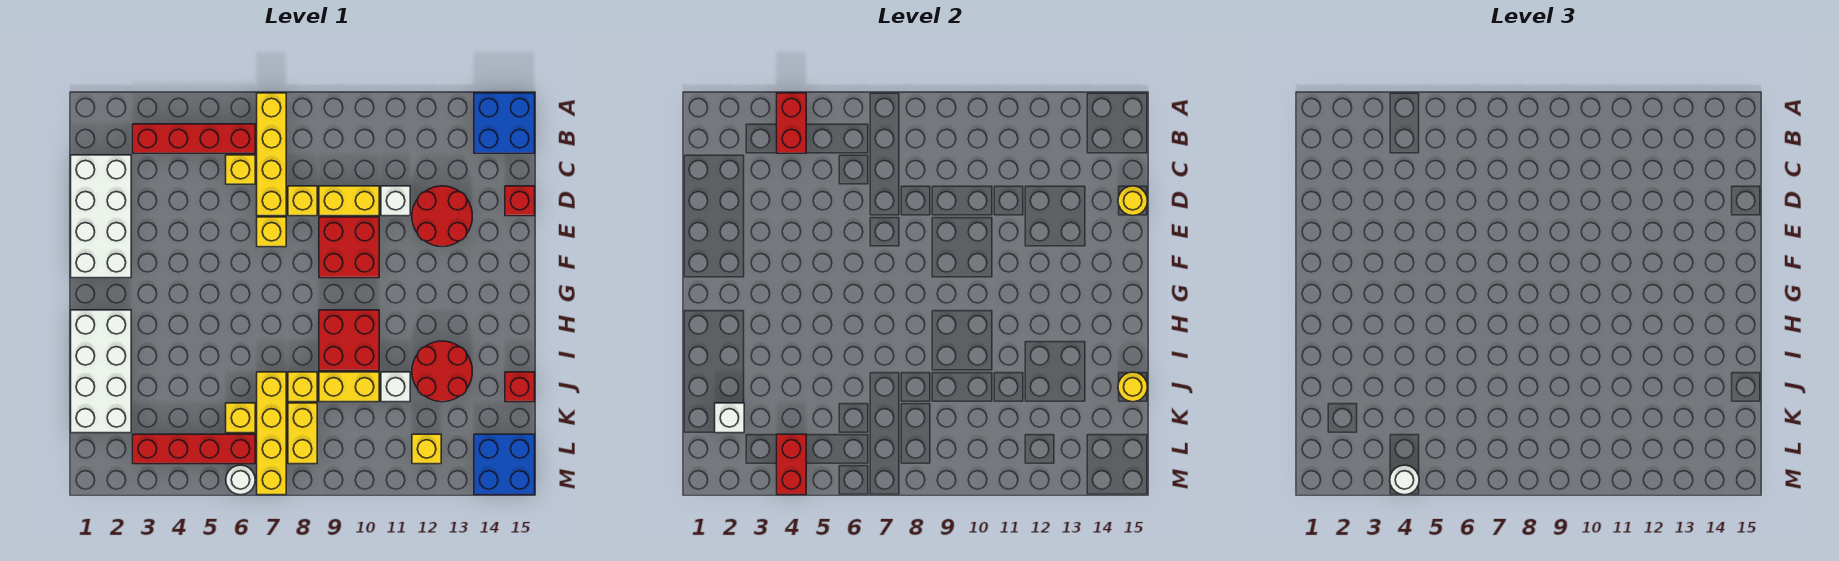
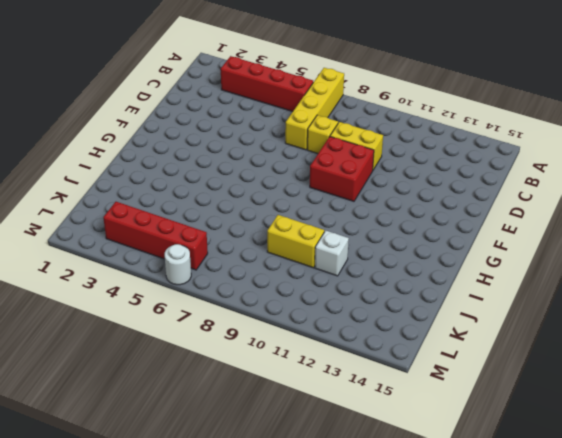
none -> blue 2x2 brick [474,93,535,153]
none -> white 2x4 brick [71,155,131,278]
none -> yellow 1x1 brick [226,155,255,184]
none -> white 1x1 brick [381,186,410,216]

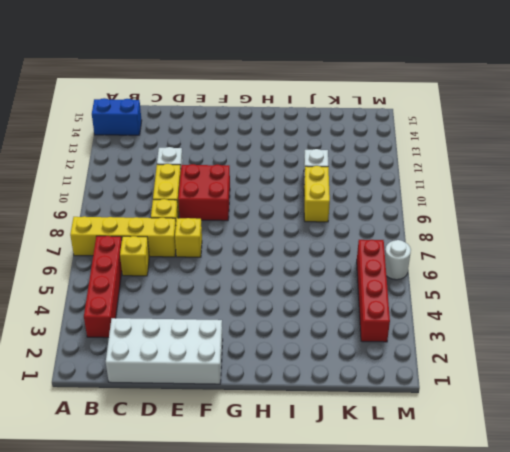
blue 1x2 brick [92,98,142,135] -> blue 2x2 brick [474,93,535,153]
none -> red 2x2 round brick [412,186,472,247]
none -> red 1x1 brick [505,186,535,216]
none -> white 2x4 brick [71,310,131,433]
none -> red 2x2 brick [319,310,379,371]

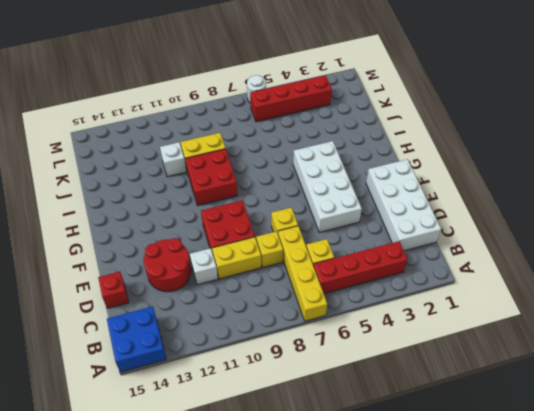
white 2x4 brick [293,141,362,232] -> white 2x4 brick moved to [71,310,131,433]
none -> red 2x2 round brick [412,341,472,402]
none -> yellow 1x4 brick [257,372,286,495]
none -> yellow 1x1 brick [288,372,317,402]
none -> red 1x1 brick [505,372,535,402]

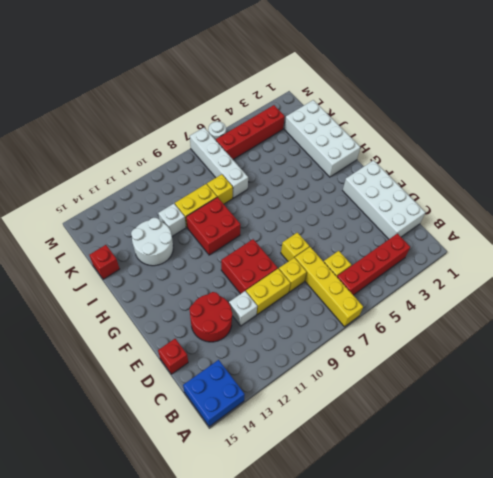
white 2x2 round brick [131,218,173,266] -> red 2x2 round brick [412,341,472,402]
white 1x4 brick [190,128,248,198] -> yellow 1x4 brick [257,372,286,495]
none -> yellow 1x1 brick [226,403,255,433]
none -> yellow 1x2 brick [288,403,317,464]
none -> yellow 1x1 brick [412,434,441,464]
none -> blue 2x2 brick [474,434,535,495]

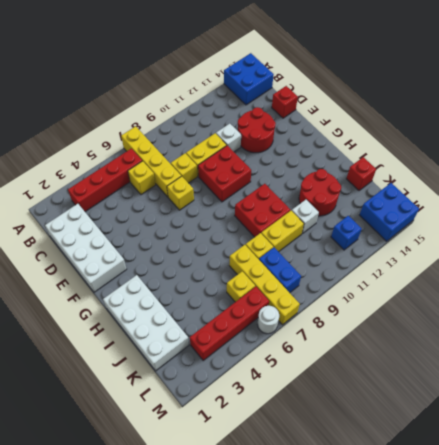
blue 1x2 brick [259,248,301,293] -> yellow 1x2 brick [288,403,317,464]
blue 1x1 brick [331,216,362,250] -> yellow 1x1 brick [412,434,441,464]
none -> red 1x2 brick [777,93,806,153]
none -> yellow 1x1 round brick [1118,186,1148,215]
none -> yellow 1x1 round brick [1118,372,1147,402]
none -> white 1x1 brick [715,403,744,433]

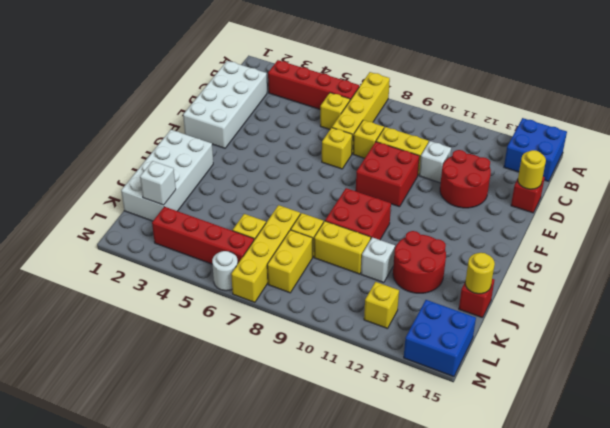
none -> red 1x2 brick [777,93,806,153]
none -> red 1x2 brick [777,434,806,495]
none -> white 1x1 round brick [1390,465,1419,495]

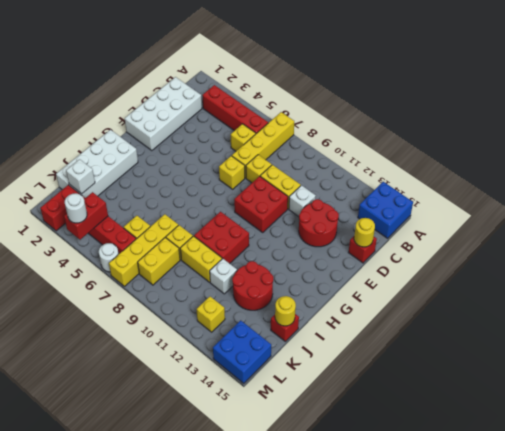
red 1x2 brick [40,185,81,231] -> red 1x2 brick moved to [777,93,806,153]

